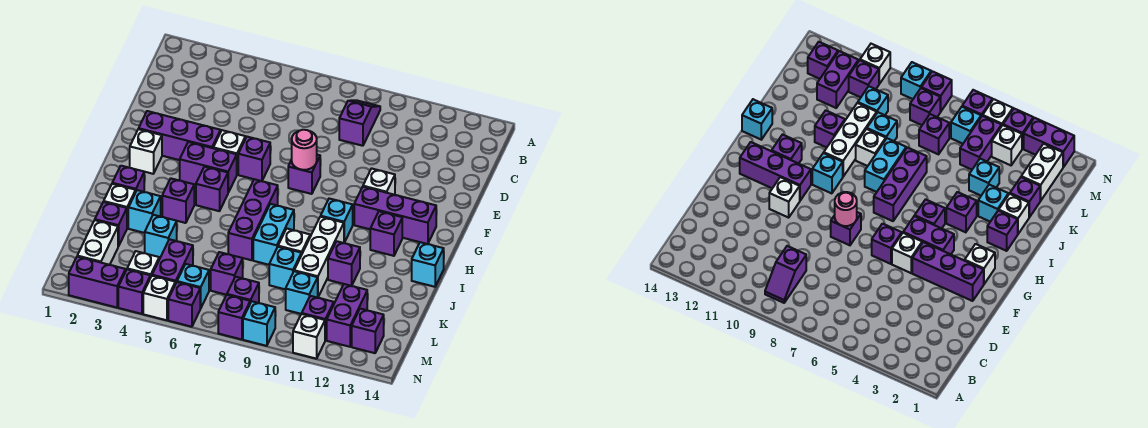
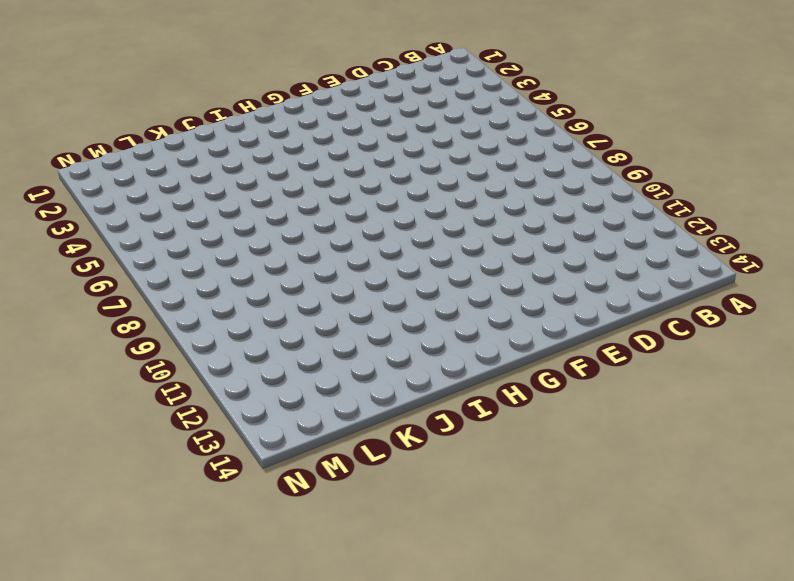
none -> purple 1x2 slope [339,100,380,146]
none -> purple 1x3 brick [139,111,221,160]
none -> white 1x1 brick [213,130,245,174]
none -> purple 1x1 brick [238,137,270,181]

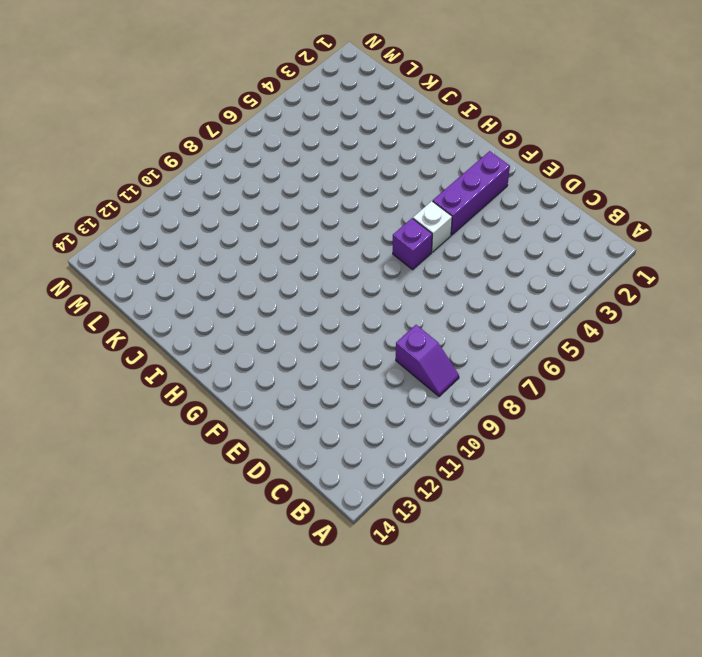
none -> purple 1x1 brick [288,155,320,194]
none -> white 1x1 brick [363,168,395,195]
none -> white 1x1 brick [130,129,162,174]
none -> purple 1x2 brick [180,142,237,192]

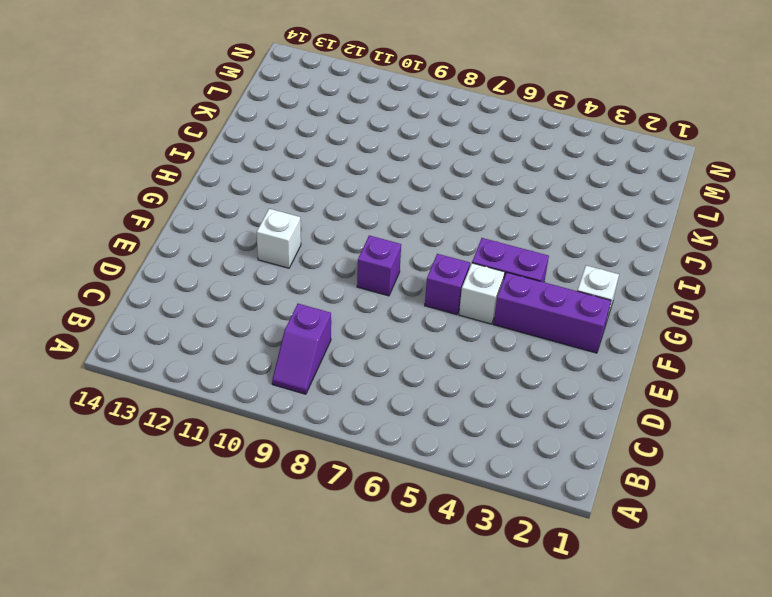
none -> purple 1x3 brick [354,187,436,244]
none -> purple 1x1 brick [196,167,228,211]
none -> purple 1x3 brick [228,179,278,260]
none -> cyan 1x1 brick [321,199,353,242]

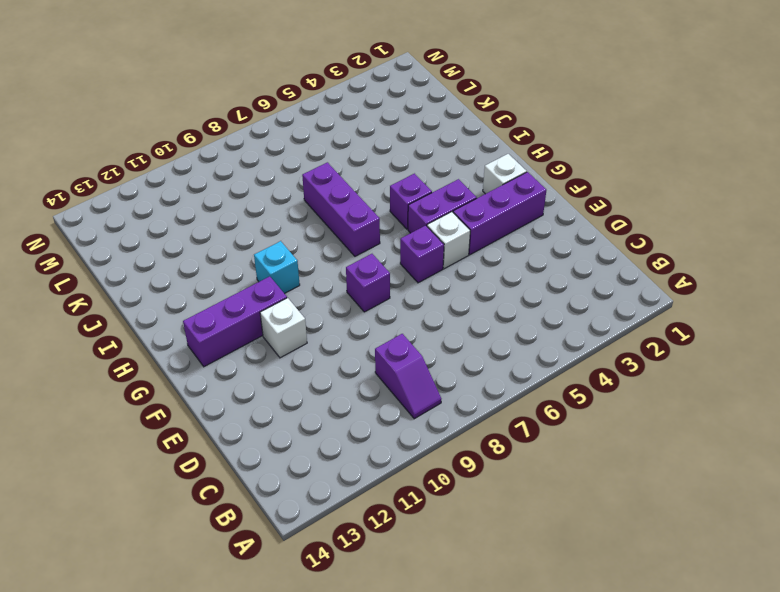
none -> purple 1x1 brick [370,211,402,256]
none -> purple 1x1 brick [112,166,144,192]
none -> purple 1x1 brick [162,179,194,223]
none -> cyan 1x2 brick [253,204,294,265]

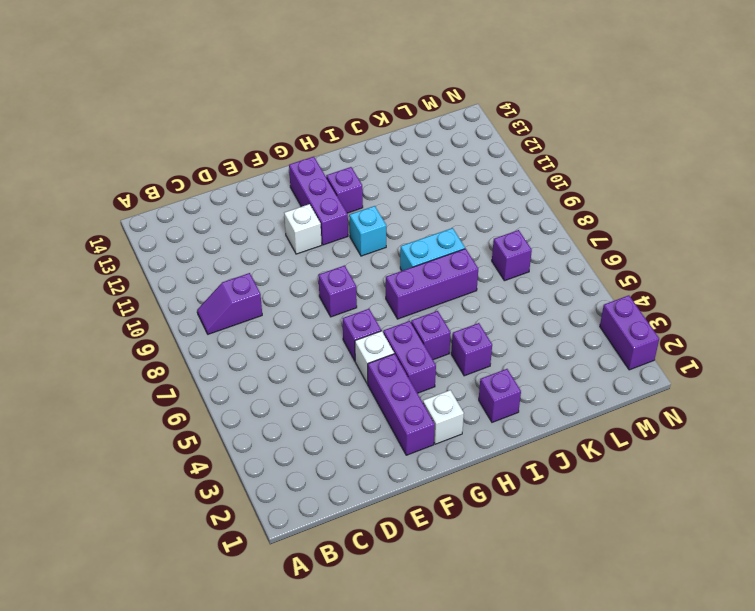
none -> white 1x3 brick [294,217,344,297]
none -> cyan 1x1 brick [412,242,444,287]
none -> white 1x1 brick [104,184,136,228]
none -> cyan 1x1 brick [128,190,161,233]

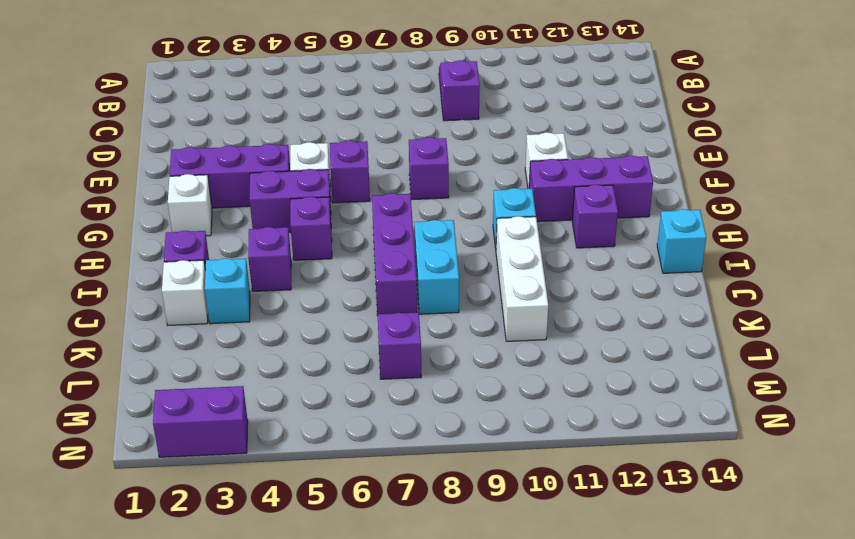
none -> white 1x1 brick [278,229,310,255]
none -> purple 1x1 brick [328,241,360,286]
none -> purple 1x1 brick [95,202,127,246]
none -> cyan 1x1 brick [145,215,177,257]

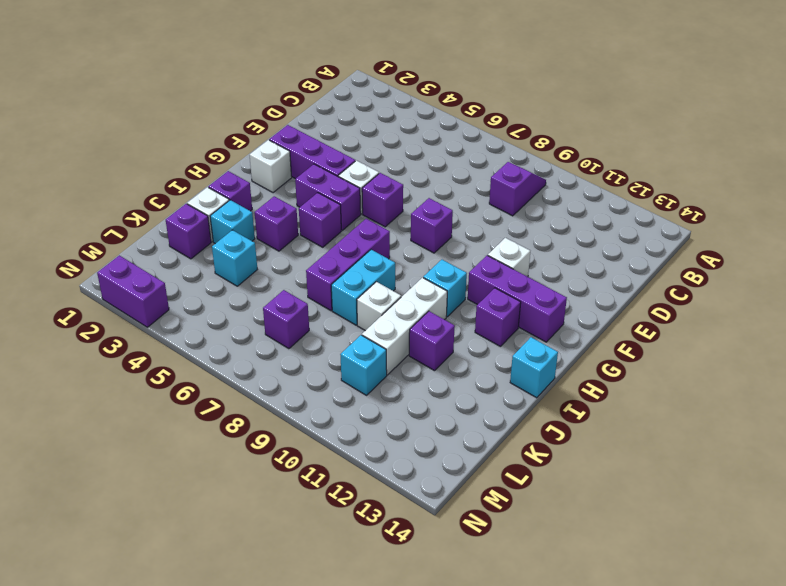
none -> cyan 1x1 brick [269,247,301,289]
none -> white 1x2 brick [77,220,118,265]
none -> purple 1x2 brick [152,239,193,284]
none -> purple 1x2 brick [327,284,367,347]

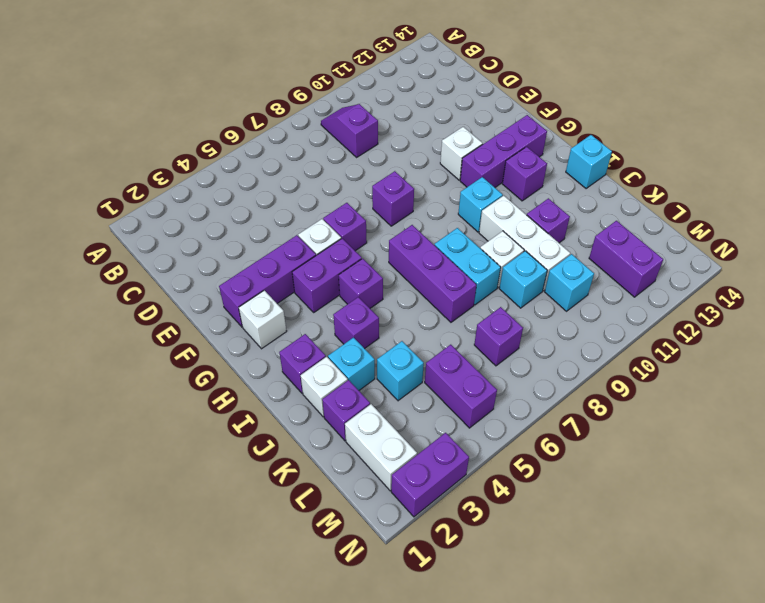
none -> white 1x1 brick [127,251,159,278]
none -> cyan 1x1 brick [177,264,209,308]
none -> purple 1x1 brick [227,277,259,303]
none -> purple 1x1 brick [302,296,334,340]

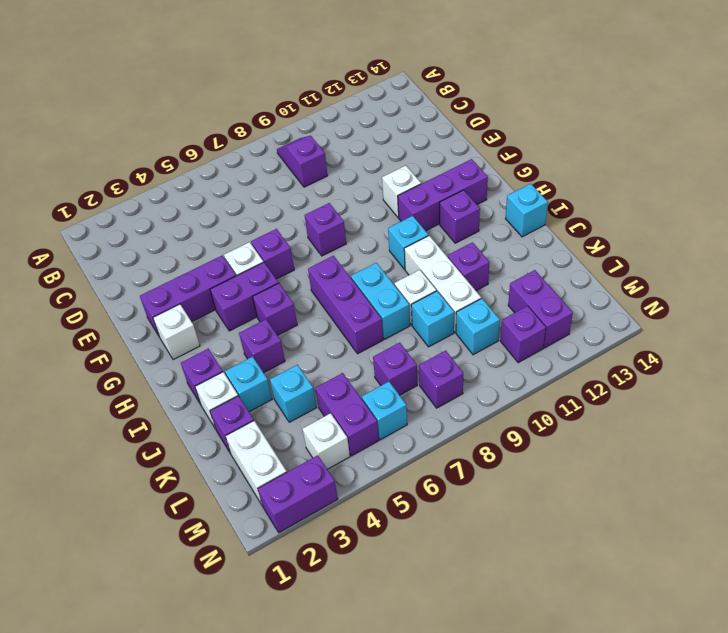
none -> purple 1x1 brick [352,309,384,353]
none -> purple 1x1 brick [118,269,150,314]
none -> white 1x1 brick [143,276,175,320]
none -> purple 1x1 brick [168,282,201,327]

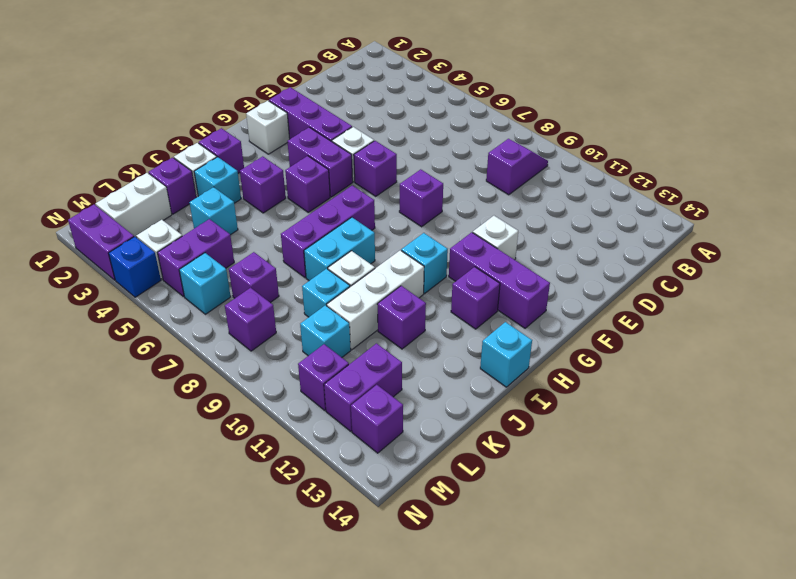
blue 1x1 brick [109,237,161,297] -> purple 1x1 brick [118,269,150,314]
none -> white 1x1 brick [143,276,175,320]
none -> purple 1x1 brick [168,282,201,327]
none -> purple 1x1 brick [218,295,250,340]
none -> cyan 1x1 brick [243,301,275,346]

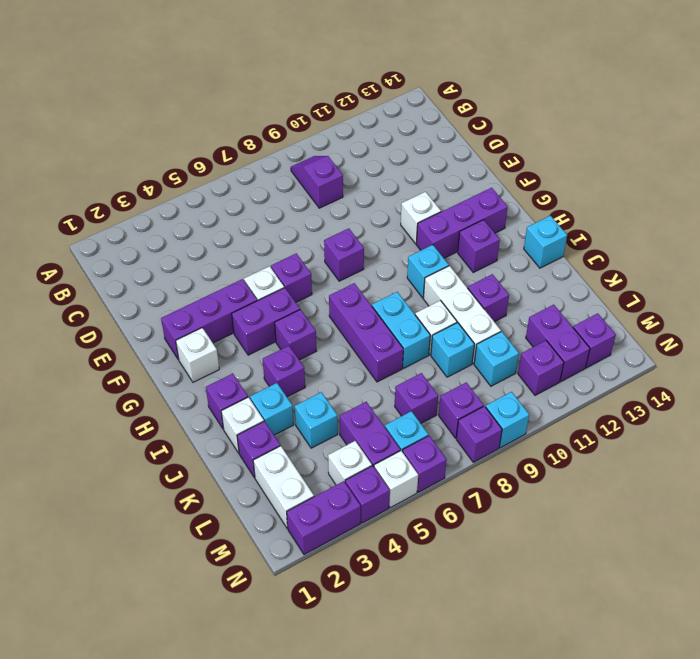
none -> white 1x1 brick [293,314,325,359]
none -> pink 1x1 round brick [292,130,317,170]

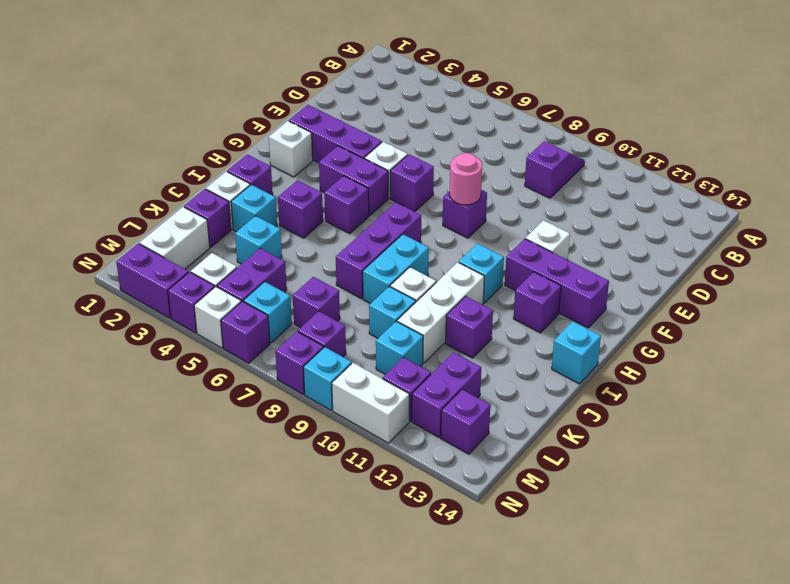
white 1x2 brick [332,363,409,443] -> white 1x1 brick [293,314,325,359]

